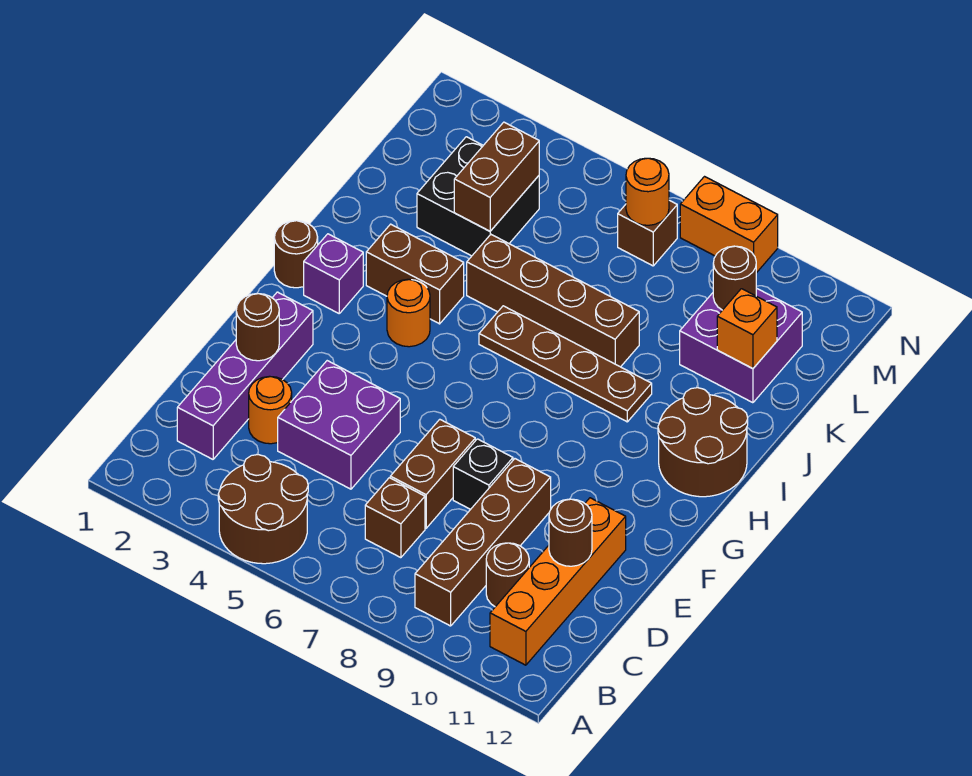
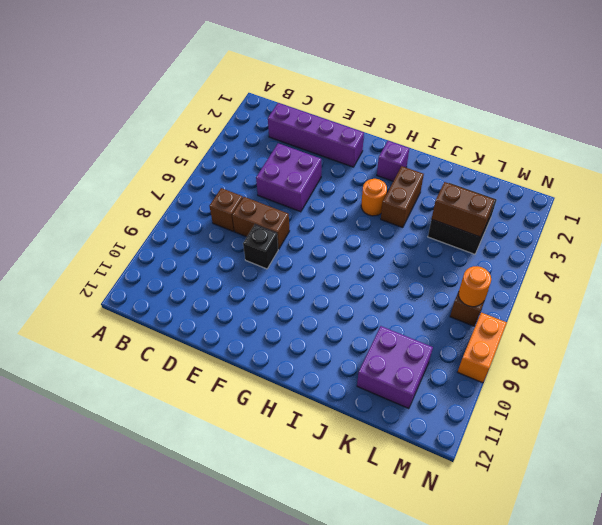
none -> brown 2x2 round brick [218,455,308,564]
none -> brown 1x4 brick [415,459,551,626]
none -> orange 1x4 brick [490,498,626,665]

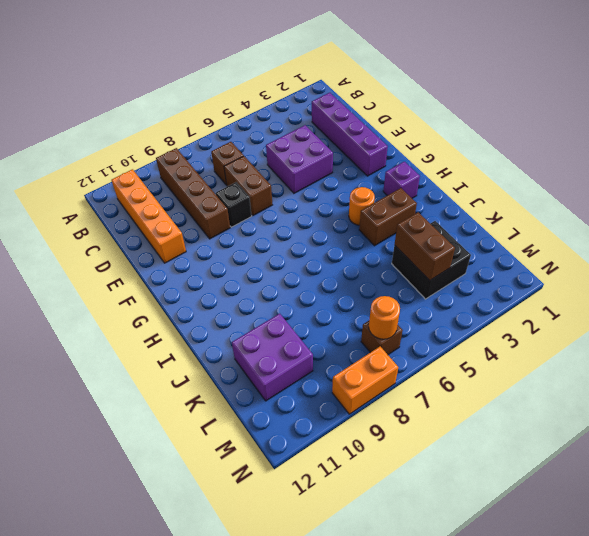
none -> brown 2x2 round brick [218,455,308,564]
none -> brown 1x1 round brick [486,543,529,607]
none -> orange 1x1 round brick [249,376,292,444]

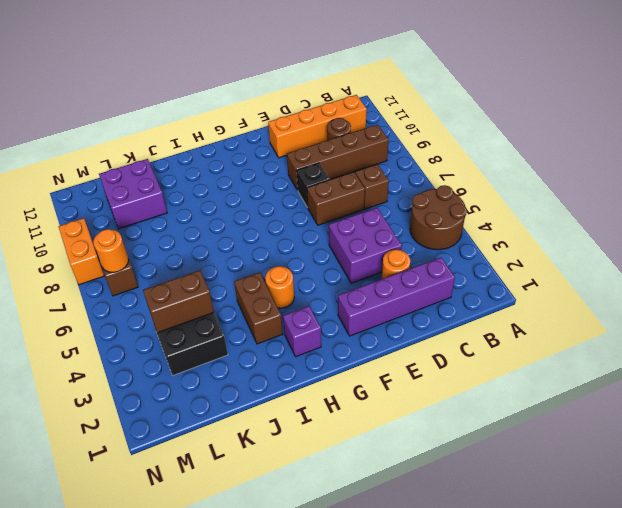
none -> brown 1x1 round brick [274,221,318,288]
none -> brown 2x2 round brick [658,388,748,497]
none -> brown 1x4 plate [479,306,652,422]

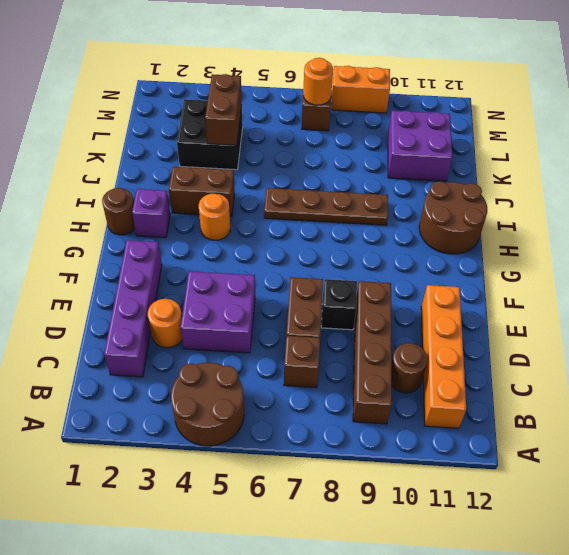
none -> brown 1x4 brick [467,234,639,367]
none -> brown 1x1 round brick [549,499,592,566]
none -> brown 1x1 round brick [236,294,279,361]

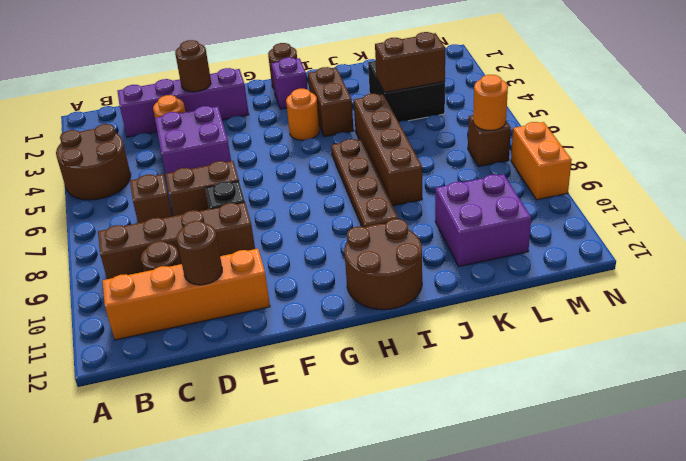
none -> orange 1x1 brick [717,289,777,369]
none -> brown 1x1 round brick [713,246,756,310]

